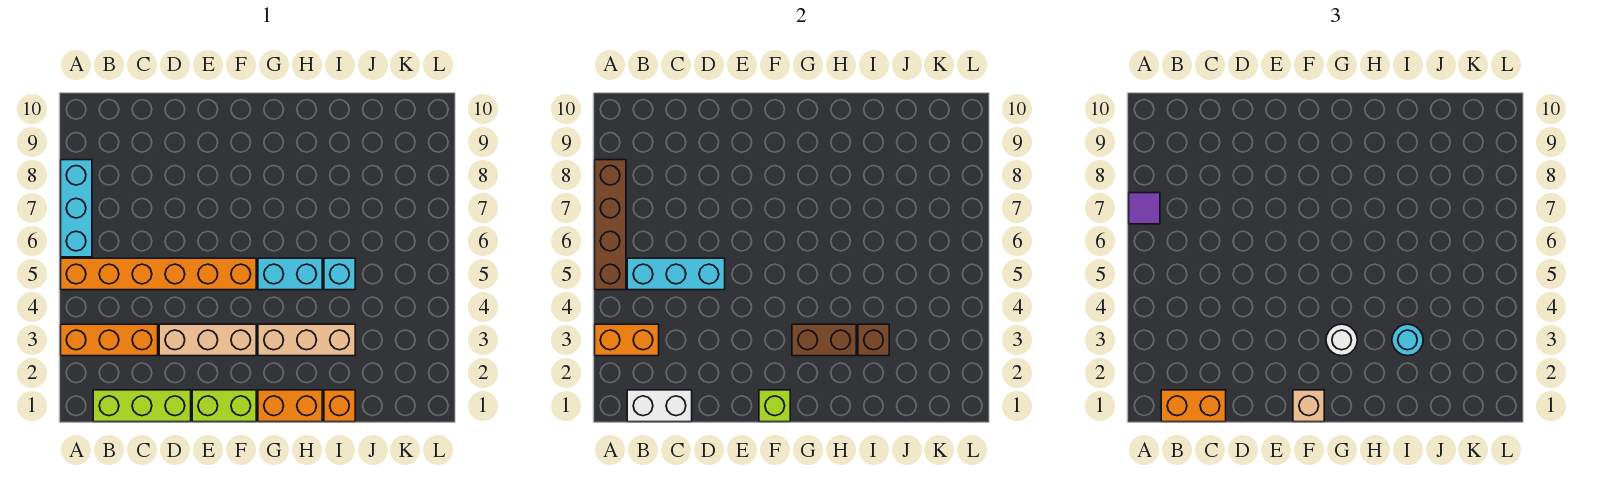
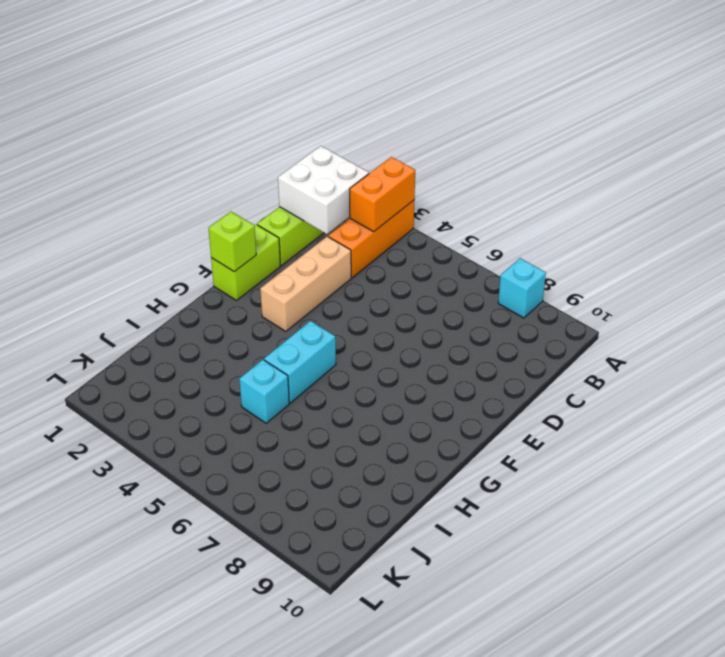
cyan 1x1 brick [498,258,546,318] -> cyan 1x3 brick [61,160,92,257]
white 2x2 brick [278,146,369,234] -> white 1x2 brick [627,390,692,422]
none -> orange 1x6 brick [61,258,256,290]
none -> orange 1x2 brick [258,390,322,422]
none -> tan 1x3 brick [258,324,355,356]

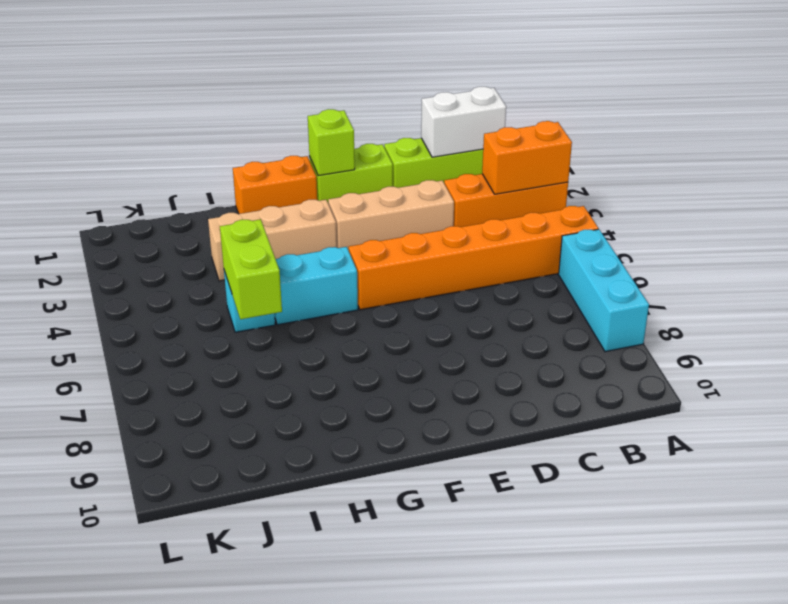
lime 1x2 brick [220,219,282,319] -> none
none -> orange 1x1 brick [324,390,355,422]
none -> brown 1x4 brick [595,160,626,290]
none -> cyan 1x3 brick [627,258,725,290]

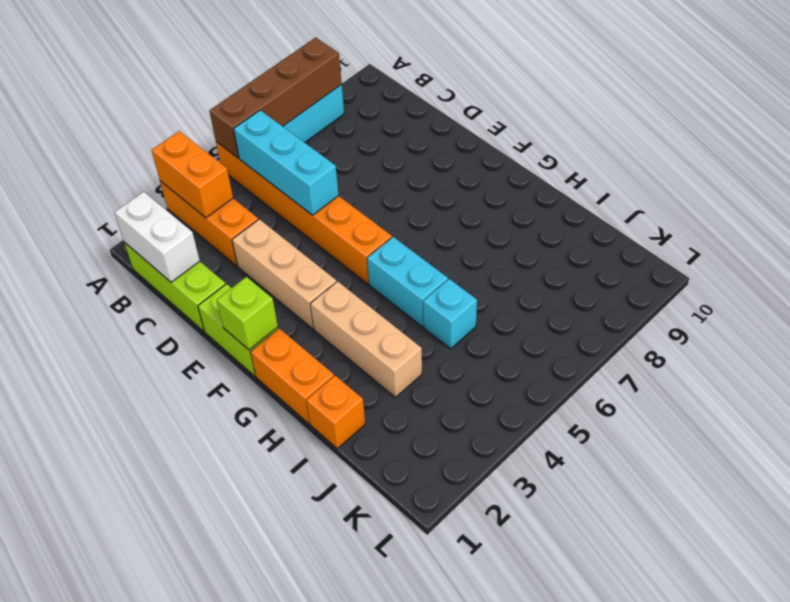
none -> brown 1x2 brick [792,324,856,356]
none -> brown 1x1 brick [858,324,889,356]
none -> purple 1x1 tile [1129,193,1160,224]

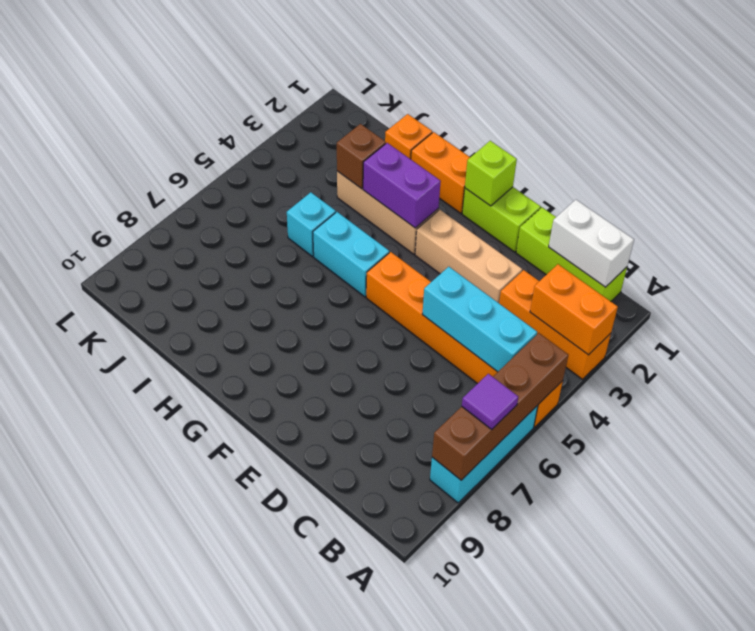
purple 1x2 brick [363,143,441,228] -> brown 1x2 brick [792,324,856,356]
none -> orange 1x2 brick [1161,390,1226,422]
none -> tan 1x1 brick [1293,390,1324,422]
none -> white 1x1 round brick [1326,324,1357,356]

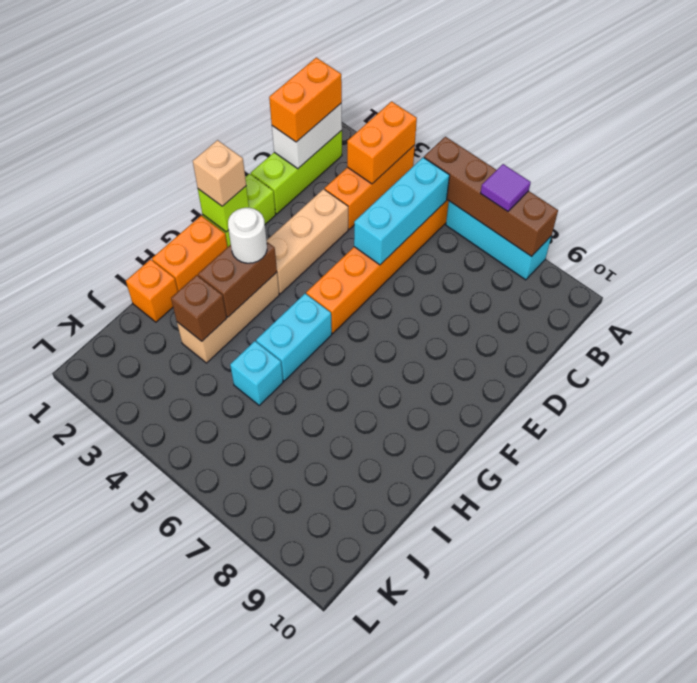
none -> cyan 1x1 round brick [1392,324,1423,356]

